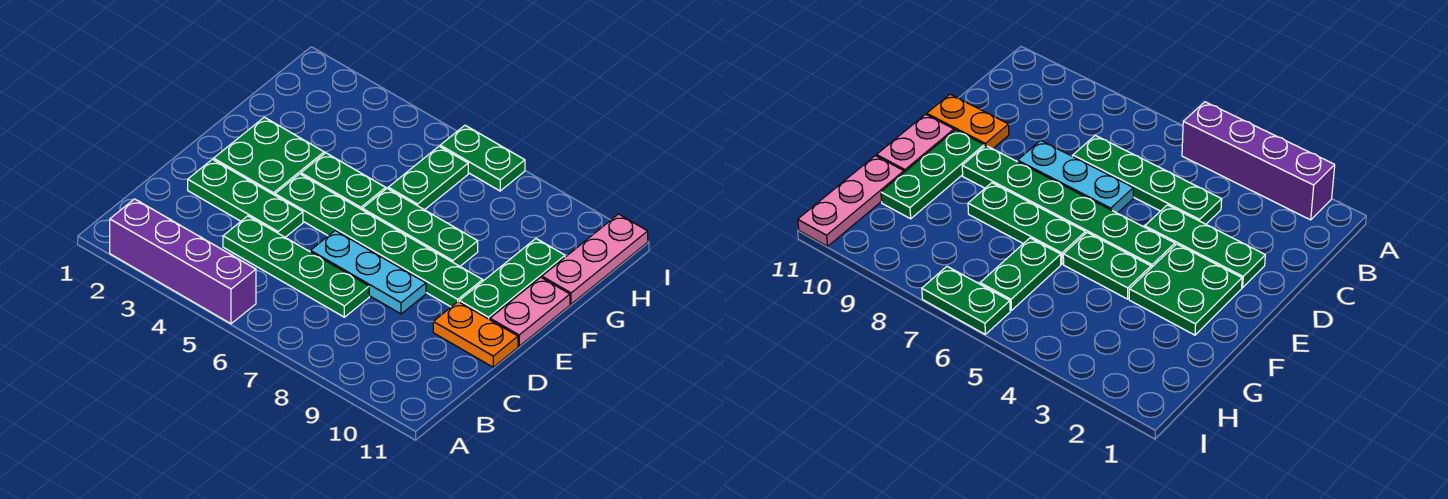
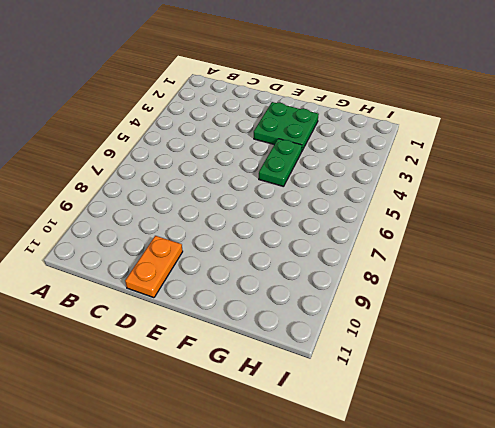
none -> purple 1x4 brick [110,199,256,324]
none -> green 1x4 plate [223,216,369,317]
none -> green 1x3 plate [188,159,303,237]

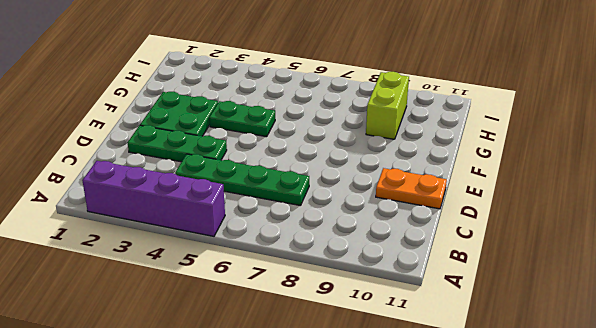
lime 1x2 brick [366,72,409,139] -> none
none -> cyan 1x3 plate [310,230,426,314]
none -> green 1x6 plate [275,174,483,307]
none -> green 1x3 plate [459,239,565,320]

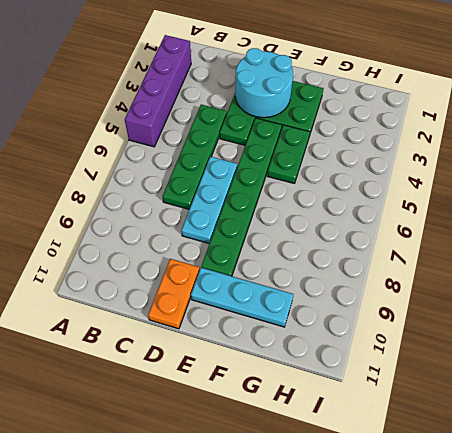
cyan 2x2 round brick [235,48,293,118] -> none
cyan 1x3 plate [191,268,294,327] -> green 1x3 plate [459,239,565,320]
none -> pink 1x2 plate [490,277,570,346]
none -> green 1x3 plate [362,188,478,266]
none -> green 1x2 plate [388,146,468,210]

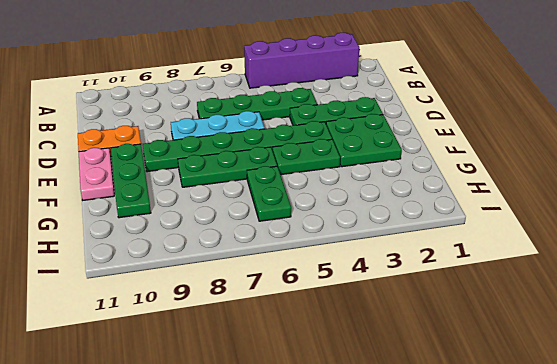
none -> pink 1x3 plate [542,214,648,304]
none -> green 1x2 plate [440,125,525,191]

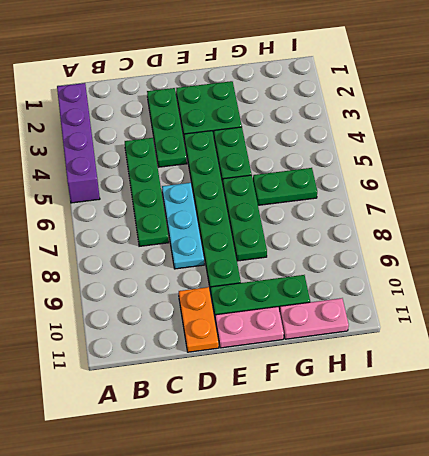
pink 1x2 plate [280,298,349,339] -> pink 1x3 plate [542,214,648,304]
none -> green 1x2 plate [440,125,525,191]

